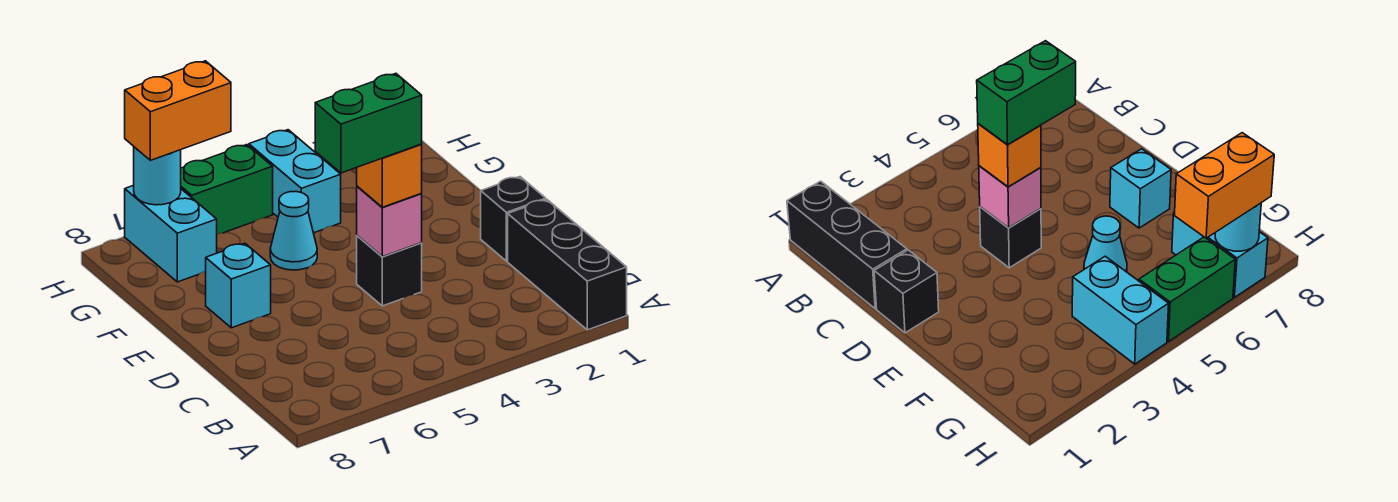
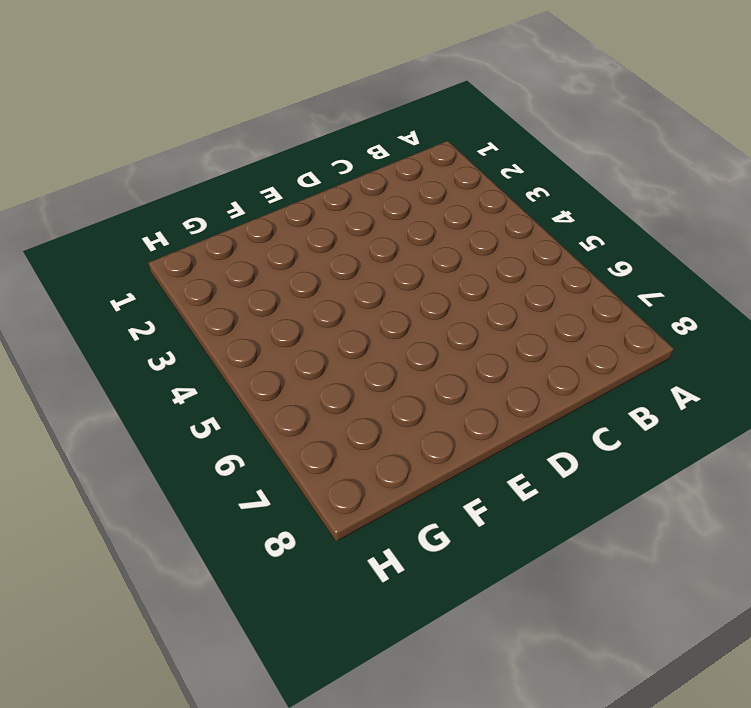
none -> black 1x3 brick [508,200,627,330]
none -> black 1x1 brick [481,177,546,261]
none -> black 1x1 brick [357,236,422,306]

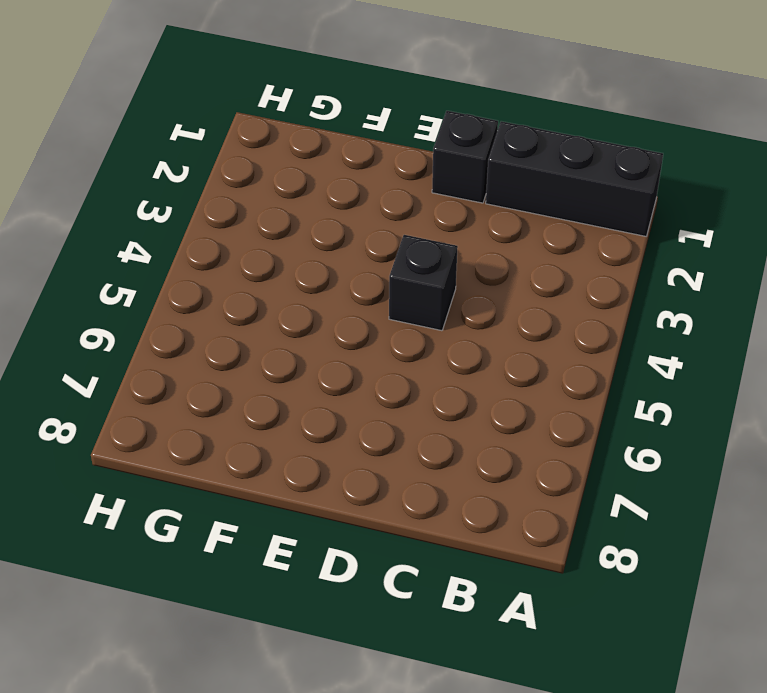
none -> cyan 1x1 brick [206,243,271,328]
none -> cyan 1x1 cone [270,191,317,270]
none -> cyan 1x2 brick [249,130,341,233]

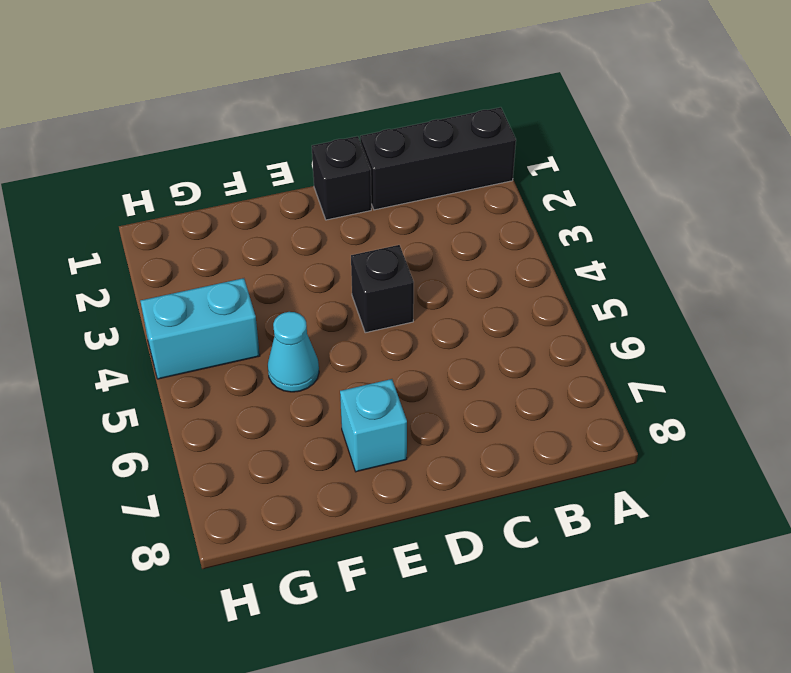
none -> cyan 1x2 brick [125,185,217,282]
none -> green 1x2 brick [181,145,273,234]
none -> pink 1x1 brick [357,186,422,257]

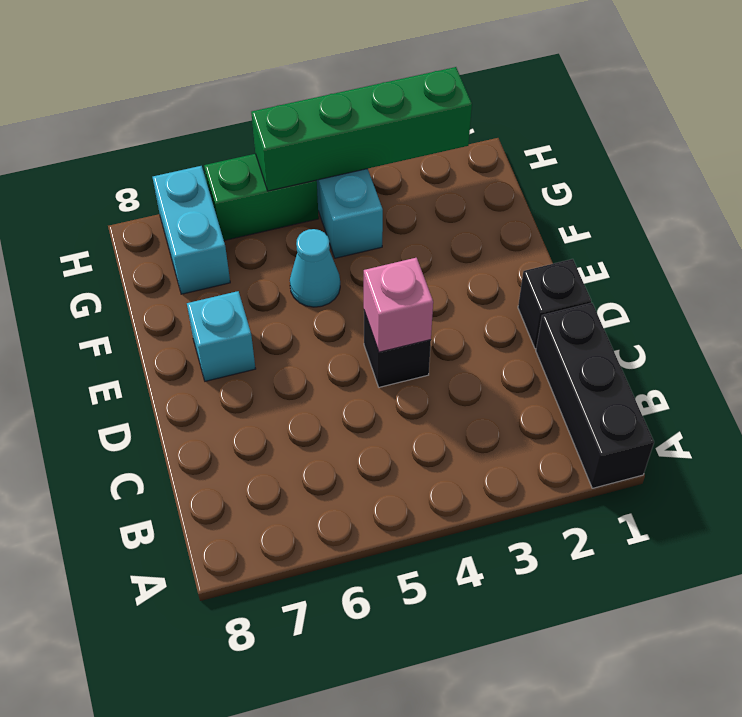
green 1x4 brick [251,67,472,191] -> none
none -> cyan 1x1 round brick [134,147,181,205]
none -> orange 1x1 brick [357,144,422,207]
none -> orange 1x2 brick [125,61,231,160]

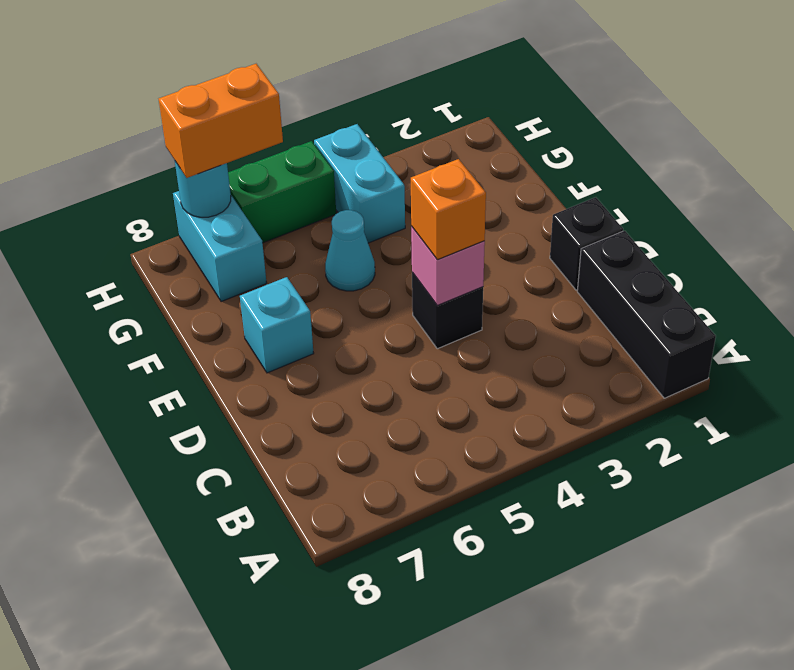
none -> green 1x2 brick [315,74,422,173]

